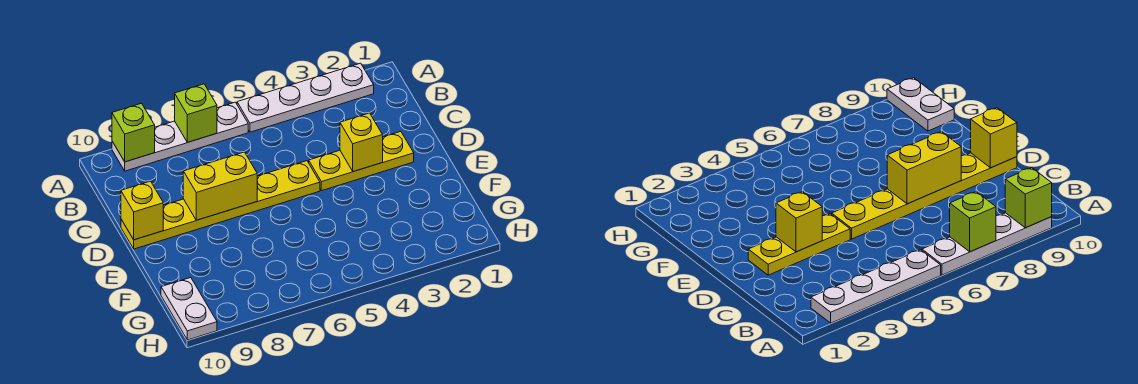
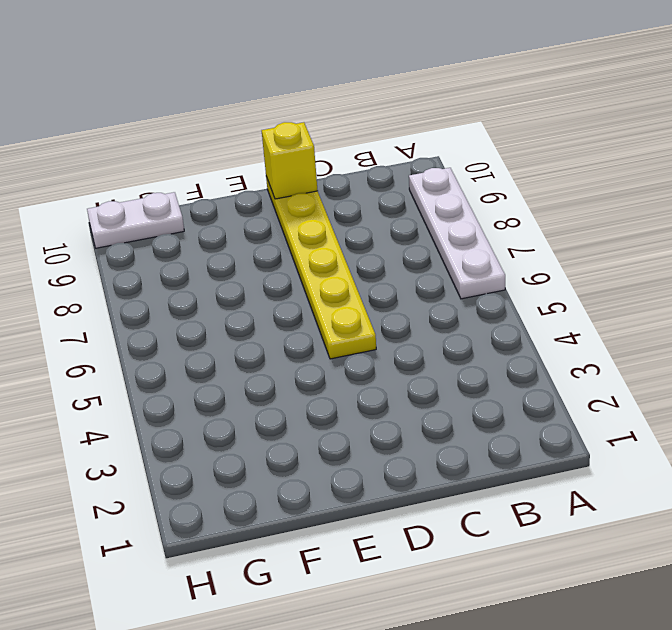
none -> white 1x4 plate [237,63,374,132]
none -> yellow 1x3 plate [309,132,414,191]

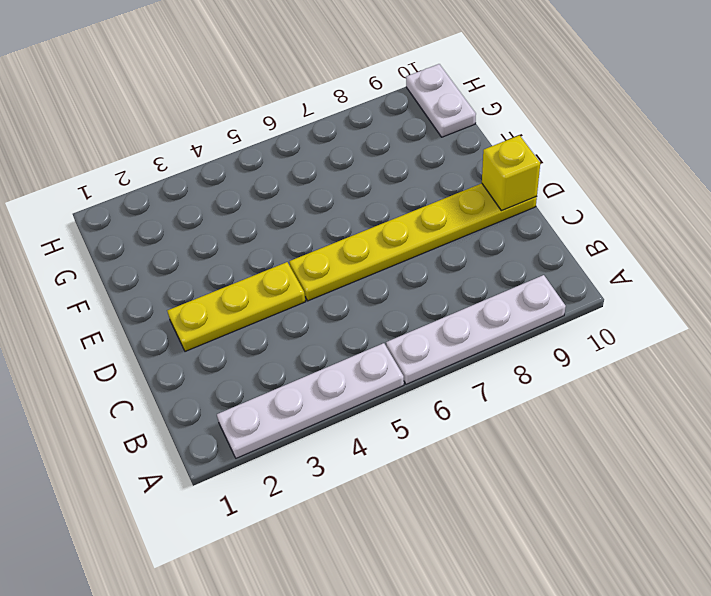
none -> lime 1x1 brick [175,84,217,142]
none -> lime 1x1 brick [112,103,155,162]

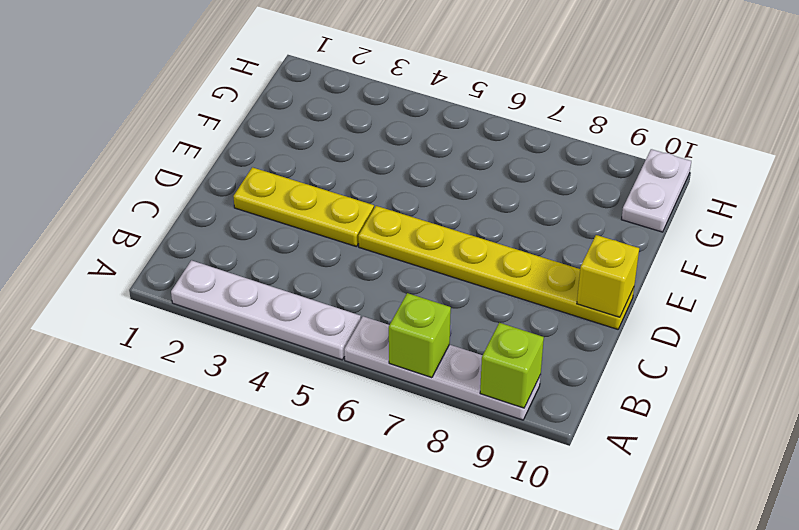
none -> yellow 1x1 brick [340,113,383,172]
none -> yellow 1x2 brick [183,152,257,220]

